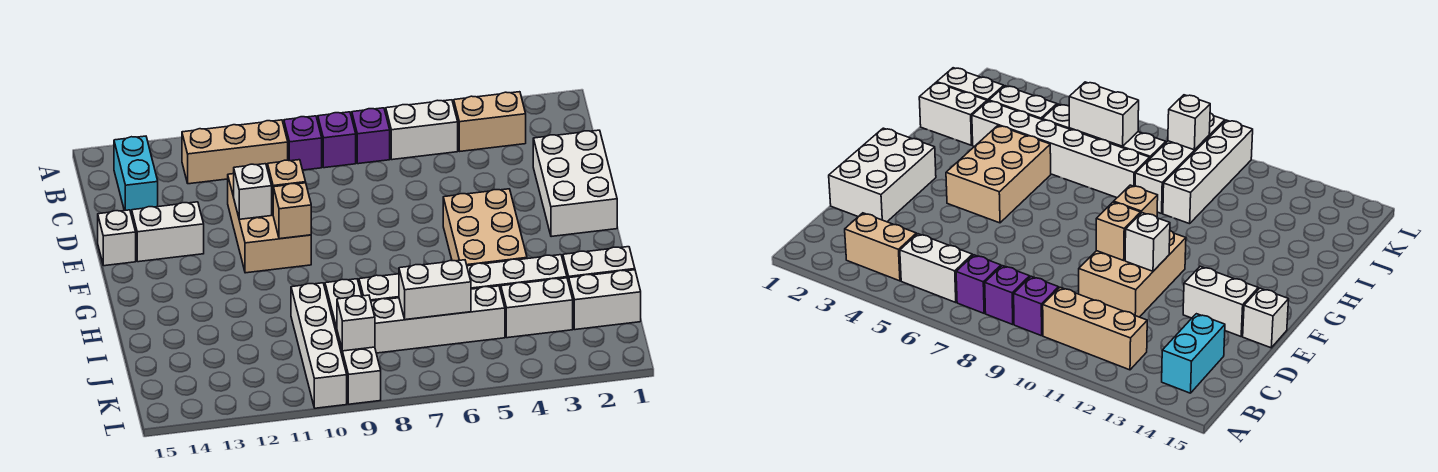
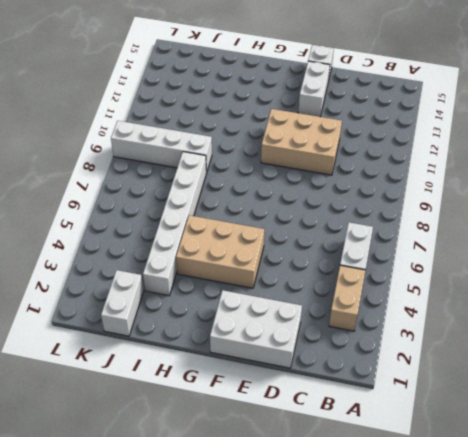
none -> purple 1x1 brick [352,108,390,164]
none -> purple 1x1 brick [318,112,356,168]
none -> purple 1x1 brick [284,116,322,170]

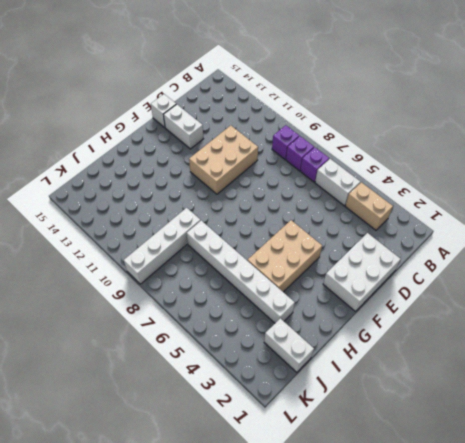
none -> tan 1x3 brick [182,120,288,184]
none -> cyan 1x2 brick [114,136,158,214]
none -> white 1x2 brick [563,247,635,283]

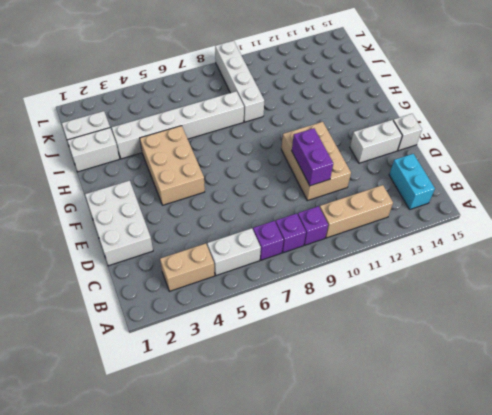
purple 1x2 brick [292,128,333,186] -> tan 1x1 brick [267,160,306,213]
none -> white 1x4 brick [291,283,347,408]
none -> white 1x2 brick [501,278,573,338]
none -> white 1x4 brick [371,286,505,353]

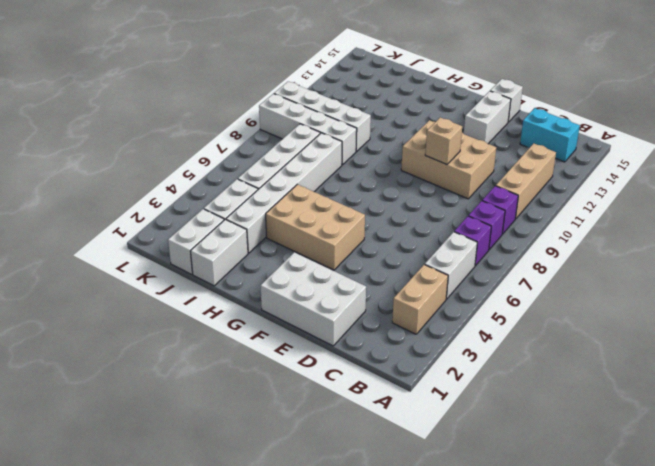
none -> white 1x1 brick [234,164,272,219]
none -> tan 1x1 brick [273,183,311,239]
none -> white 1x2 brick [399,260,471,320]

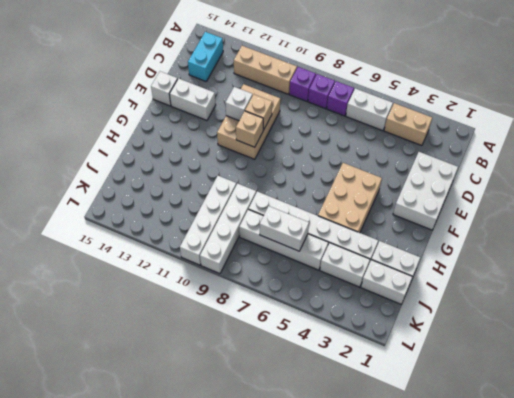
none -> white 1x1 brick [337,295,375,351]

